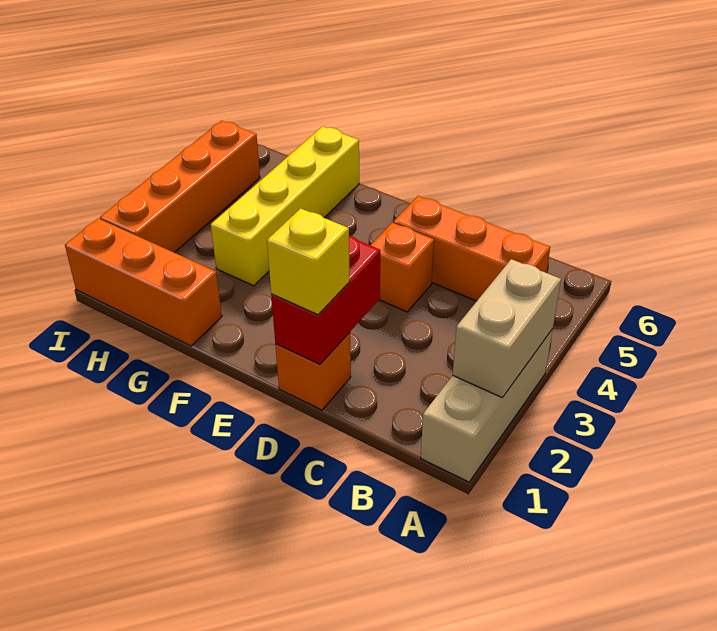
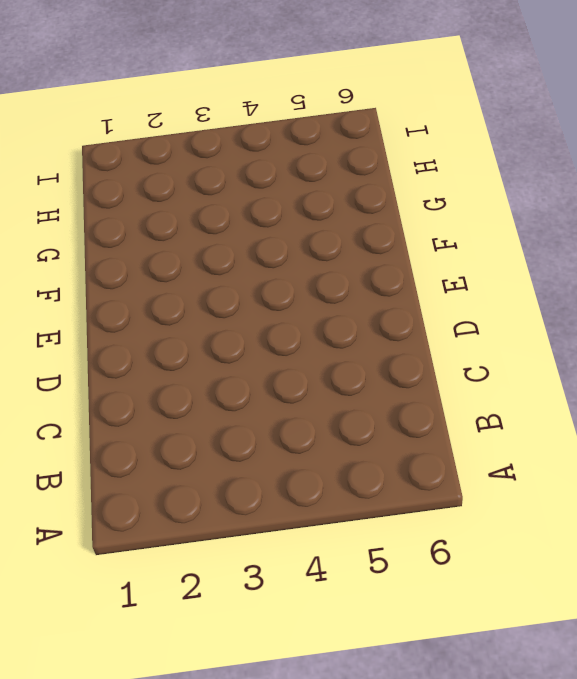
none -> tan 1x3 brick [421,329,553,482]
none -> orange 1x3 brick [393,196,550,301]

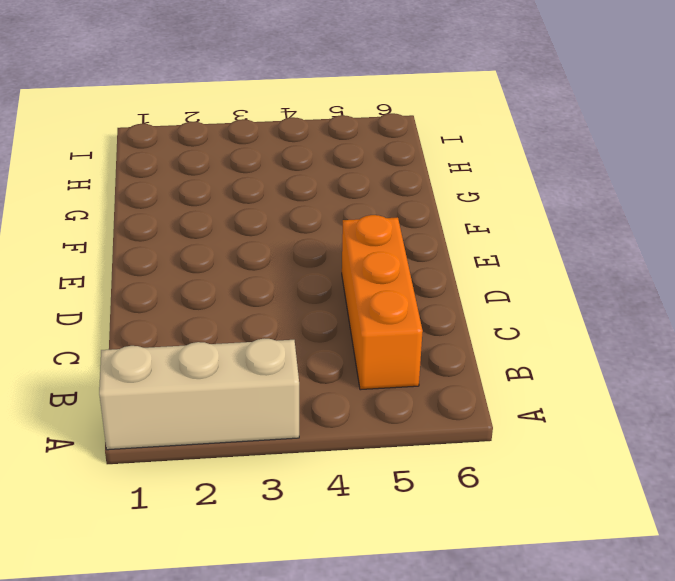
none -> orange 1x1 brick [275,332,351,410]
none -> orange 1x1 brick [370,223,434,312]

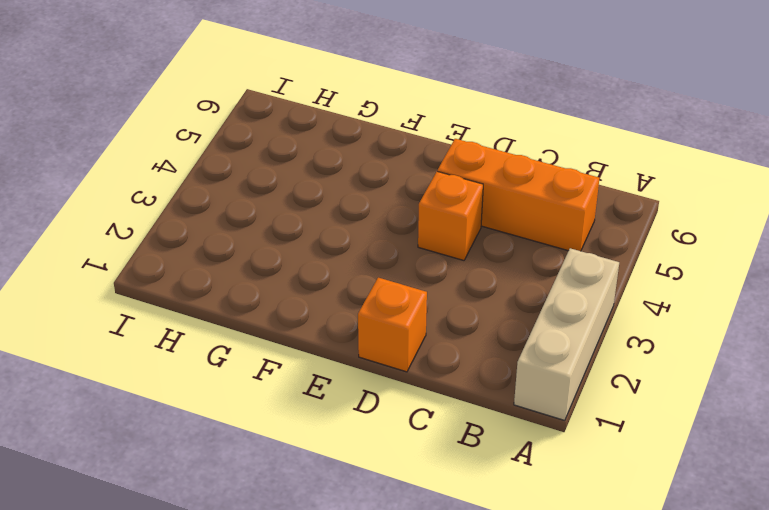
none -> orange 1x3 brick [65,218,222,346]
none -> yellow 1x4 brick [211,126,359,286]

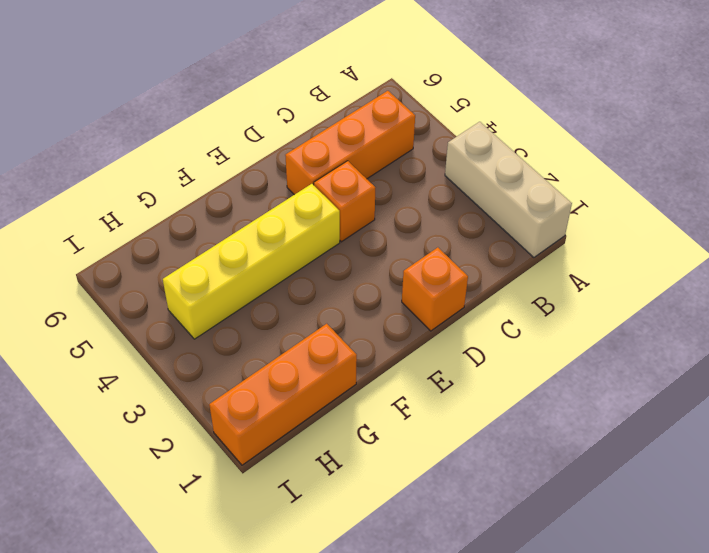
yellow 1x4 brick [163,184,340,339] -> yellow 1x4 brick turned to [211,126,359,286]
none -> orange 1x4 brick [100,121,260,253]
none -> tan 1x2 brick [453,259,561,397]

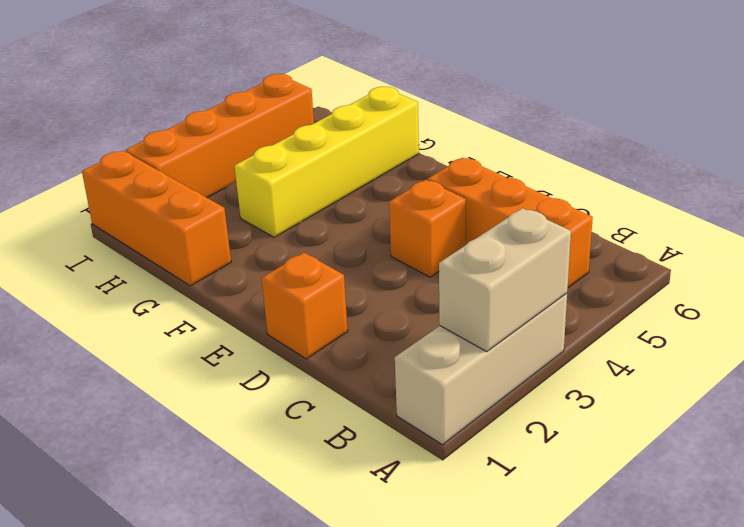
none -> red 1x2 brick [271,236,380,365]
none -> yellow 1x1 brick [267,208,350,315]

